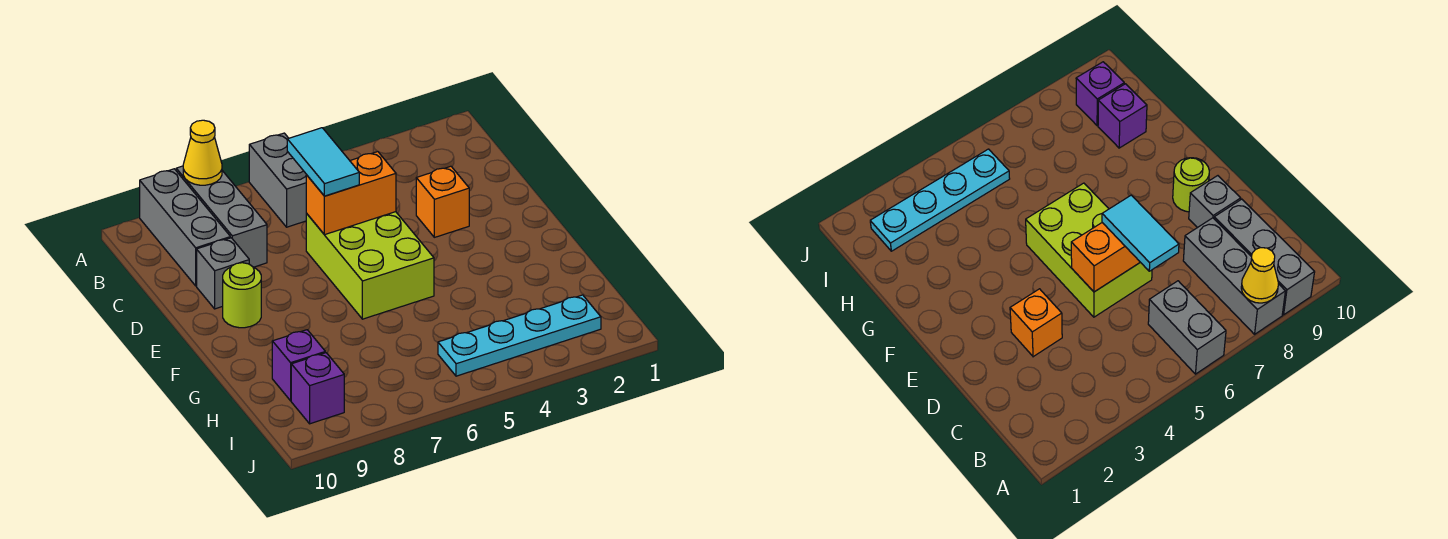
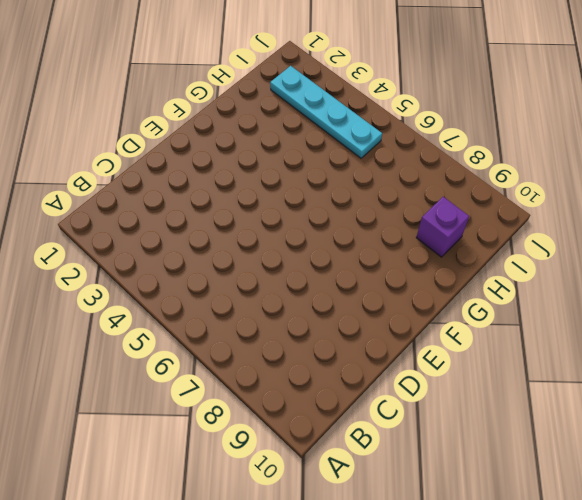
none -> grey 1x2 brick [249,133,307,227]
none -> grey 1x3 brick [176,166,267,267]
none -> grey 1x3 brick [140,169,230,286]

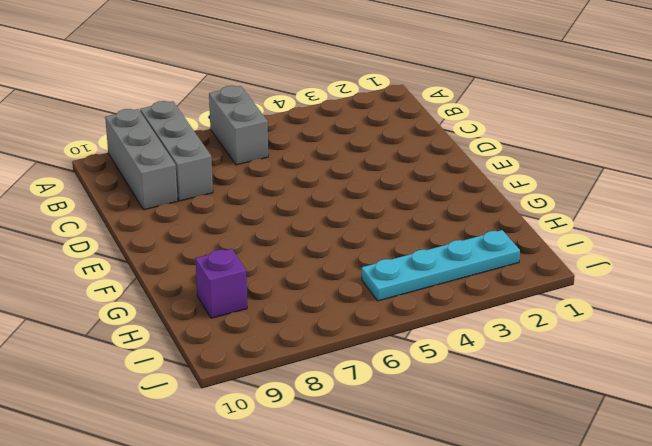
none -> orange 1x1 brick [416,166,469,237]
none -> lime 2x3 brick [306,212,434,319]
none -> grey 1x1 brick [197,238,249,309]

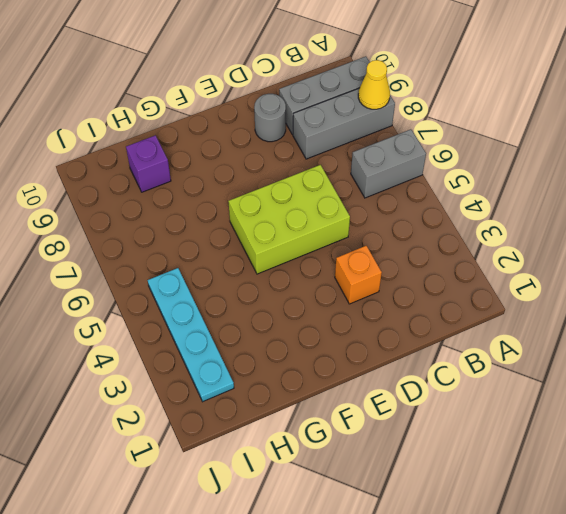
grey 1x1 round brick [254,94,286,142] -> grey 1x1 brick [197,238,249,309]
none -> lime 1x1 round brick [223,263,261,328]
none -> purple 1x1 brick [291,353,344,424]
none -> orange 1x2 brick [306,152,396,235]

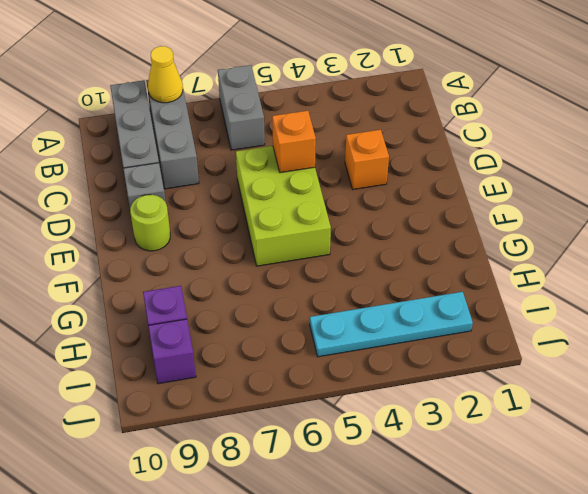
orange 1x1 brick [272,111,316,173] -> orange 1x2 brick [306,152,396,235]
none -> cyan 1x2 tile [287,128,359,196]

